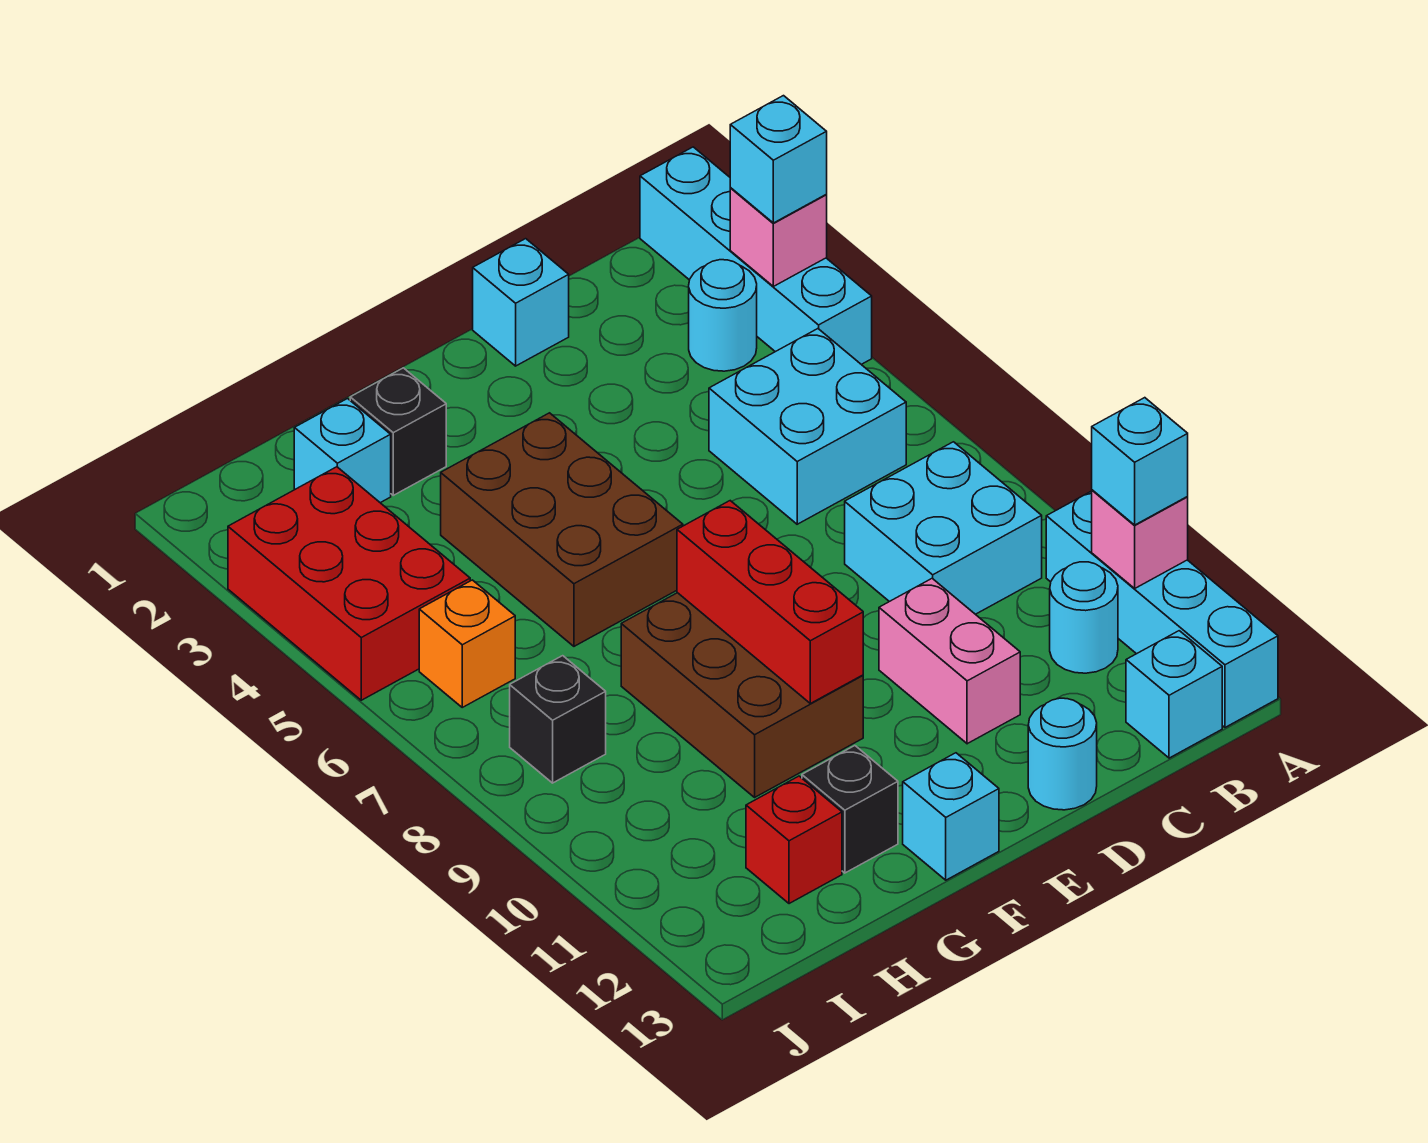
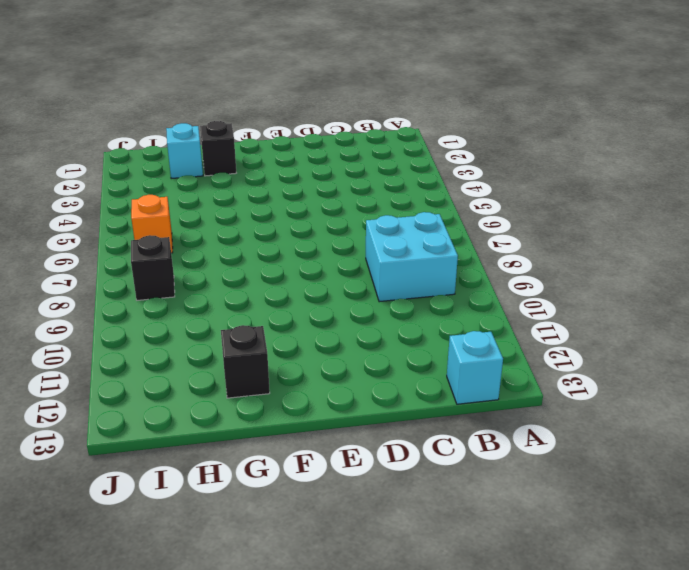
none -> cyan 1x4 brick [640,147,872,364]
none -> cyan 1x4 brick [1046,491,1278,727]
none -> cyan 1x1 round brick [689,260,757,371]

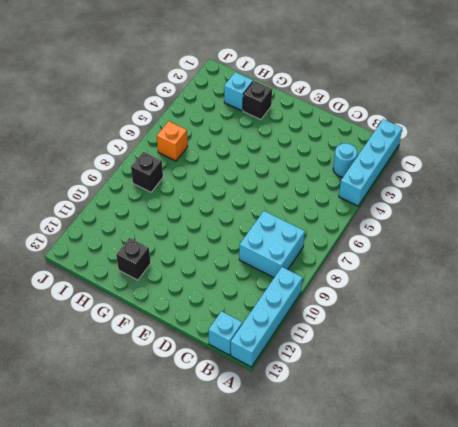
none -> cyan 2x2 brick [709,329,906,524]
none -> cyan 1x1 round brick [1050,562,1118,673]
none -> cyan 1x1 brick [473,239,569,366]

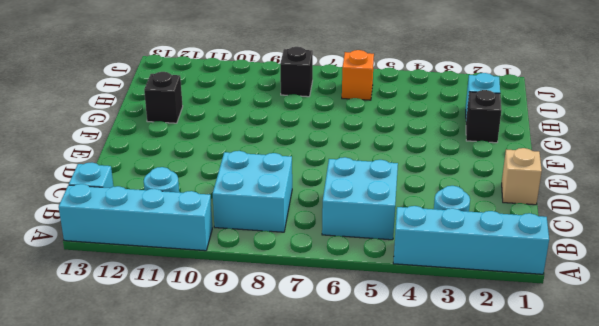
tan 1x1 brick [502,148,542,205] -> cyan 1x1 brick [473,239,569,366]
none -> pink 1x2 brick [879,578,1020,744]
none -> cyan 1x1 round brick [1028,698,1097,810]
none -> brown 2x3 brick [441,413,683,646]

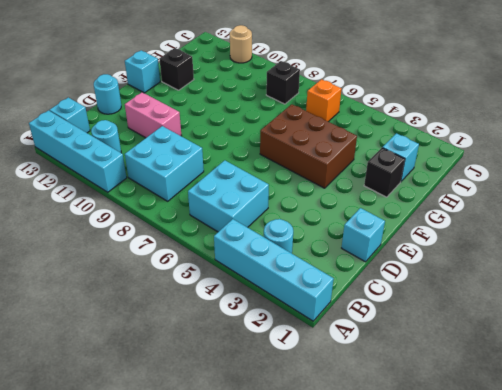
tan 1x1 round brick [230,25,252,63] -> none
none -> brown 2x3 brick [621,593,863,797]
none -> red 1x1 brick [746,776,842,904]
none -> red 2x3 brick [228,467,470,700]

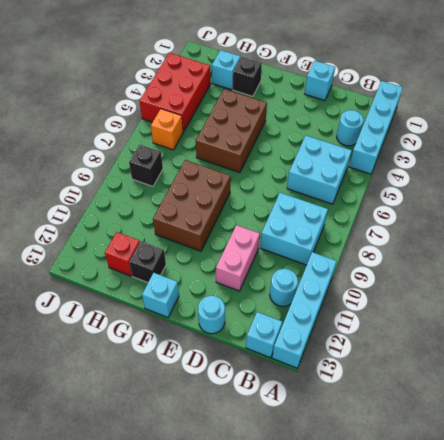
none -> pink 1x1 brick [730,188,827,286]
none -> pink 1x1 brick [1092,490,1188,588]
none -> red 1x3 brick [677,501,863,703]

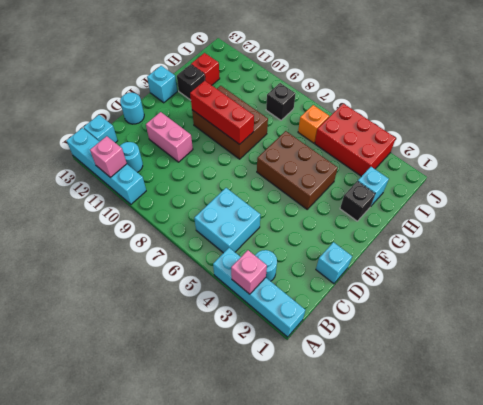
none -> cyan 2x2 brick [845,442,1042,614]
none -> cyan 1x1 brick [730,96,827,223]
none -> cyan 1x1 brick [1092,398,1188,525]

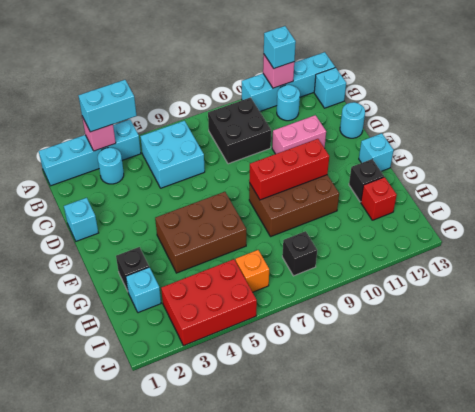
cyan 1x2 brick [79,80,137,132] -> cyan 1x1 brick [730,96,827,223]
black 2x2 brick [208,97,271,164] -> cyan 2x2 brick [845,442,1042,614]

